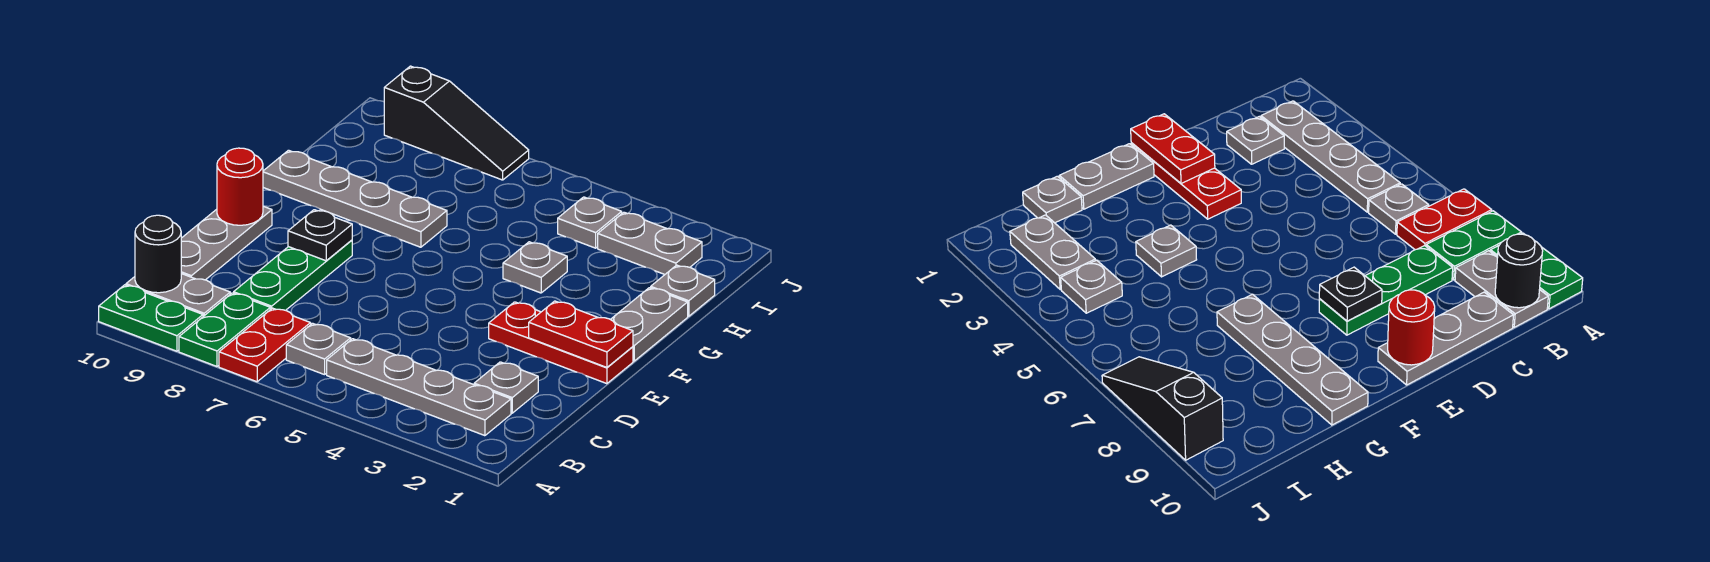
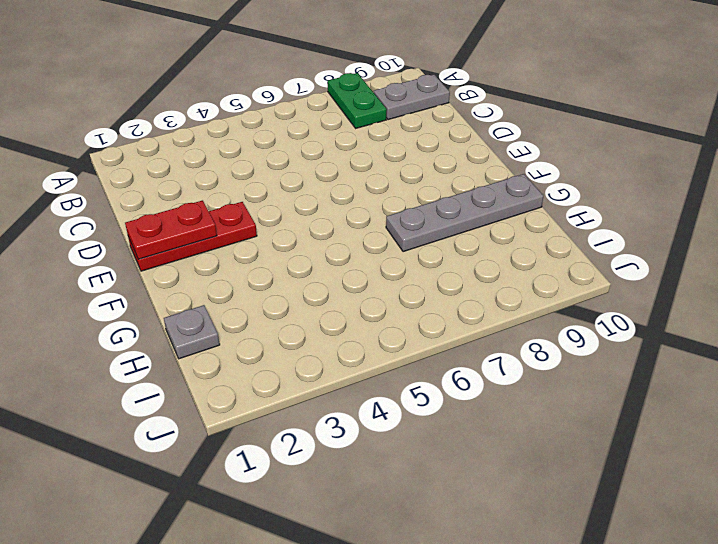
none -> red 1x2 plate [219,308,311,382]
none -> green 1x2 plate [99,285,203,351]
none -> grey 1x4 plate [327,339,511,436]

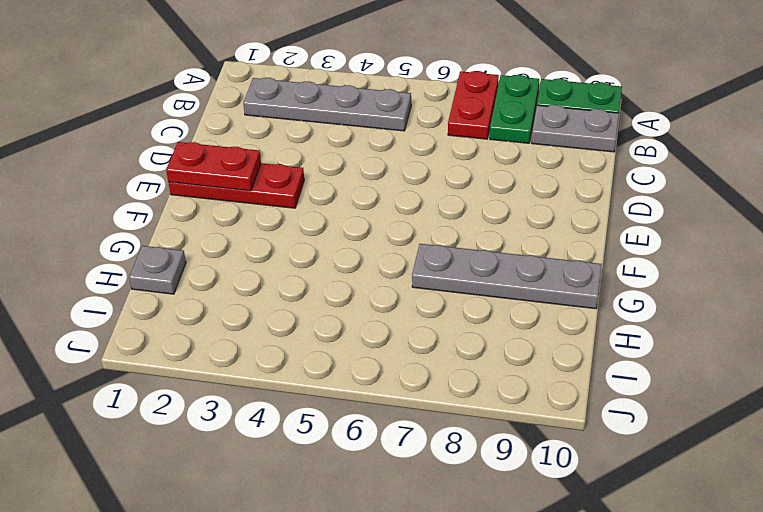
none -> grey 1x1 plate [286,323,351,375]
none -> grey 1x1 plate [474,362,538,413]
none -> green 1x3 plate [234,240,352,310]

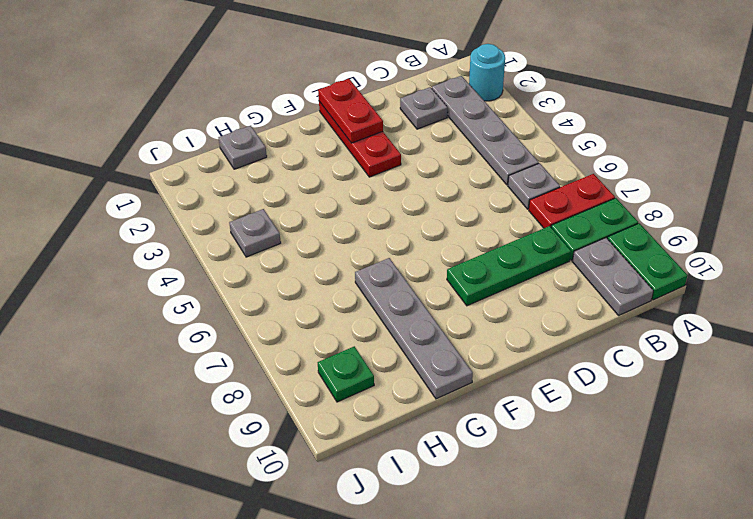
cyan 1x1 round brick [469,44,505,101] -> none
green 1x1 plate [318,346,374,402] -> none
none -> grey 1x3 plate [181,206,272,280]
none -> grey 1x2 plate [611,288,688,361]
none -> grey 1x1 plate [503,242,567,293]

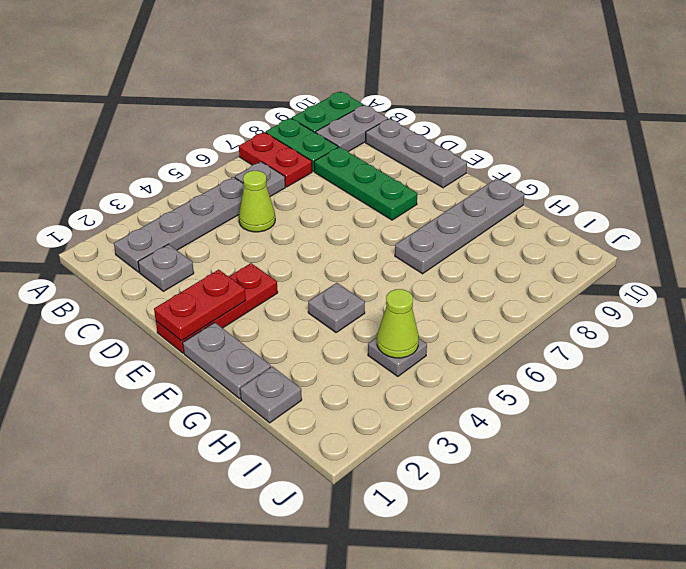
lime 1x1 cone [239,171,275,232] -> none
lime 1x1 cone [377,289,419,358] -> none
none -> grey 1x2 plate [598,212,702,274]
none -> black 1x3 slope [384,66,529,180]
none -> black 1x1 round brick [135,215,181,293]

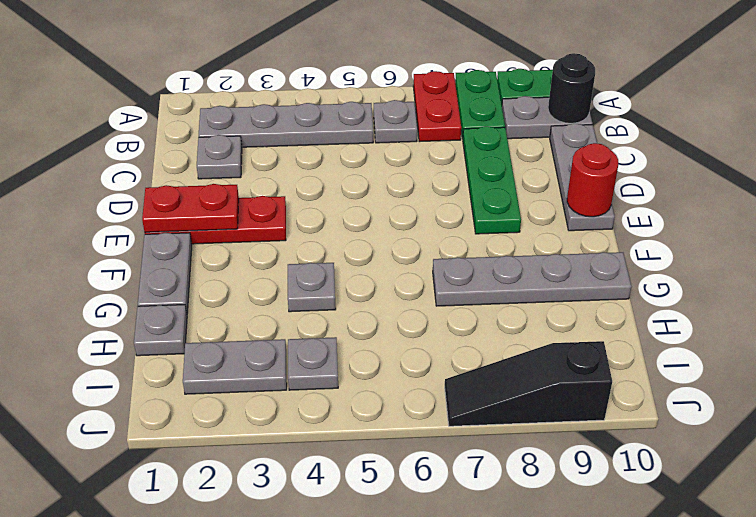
none -> black 1x1 plate [288,210,352,261]

